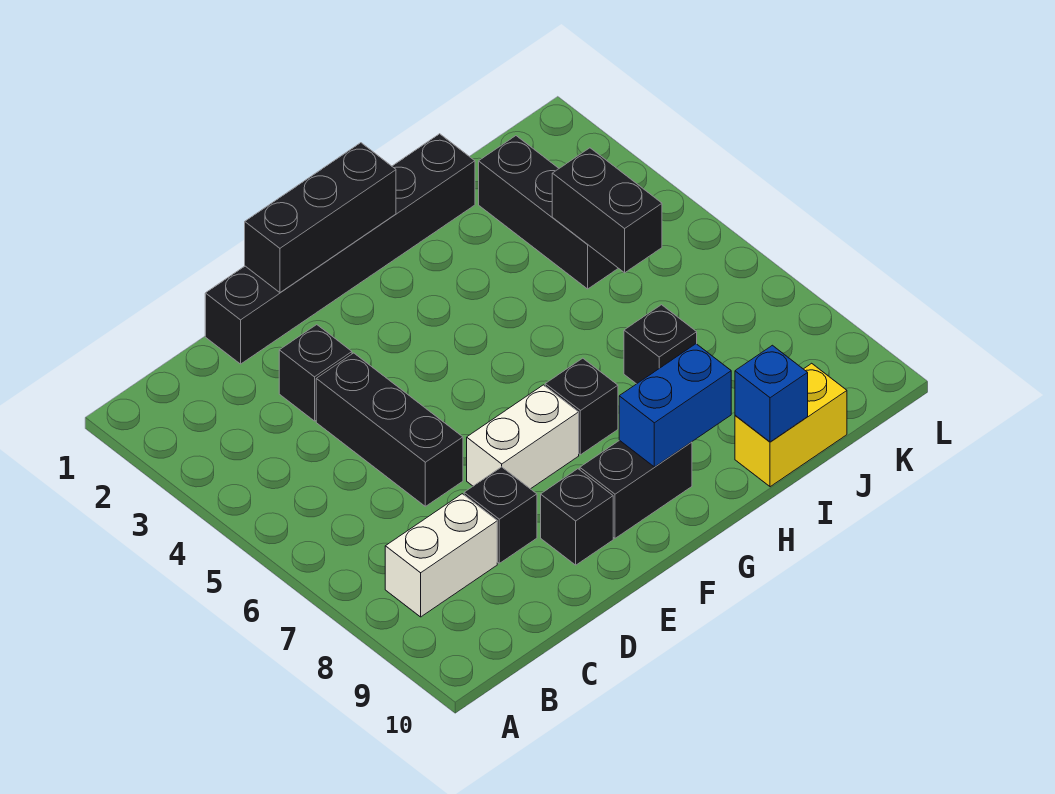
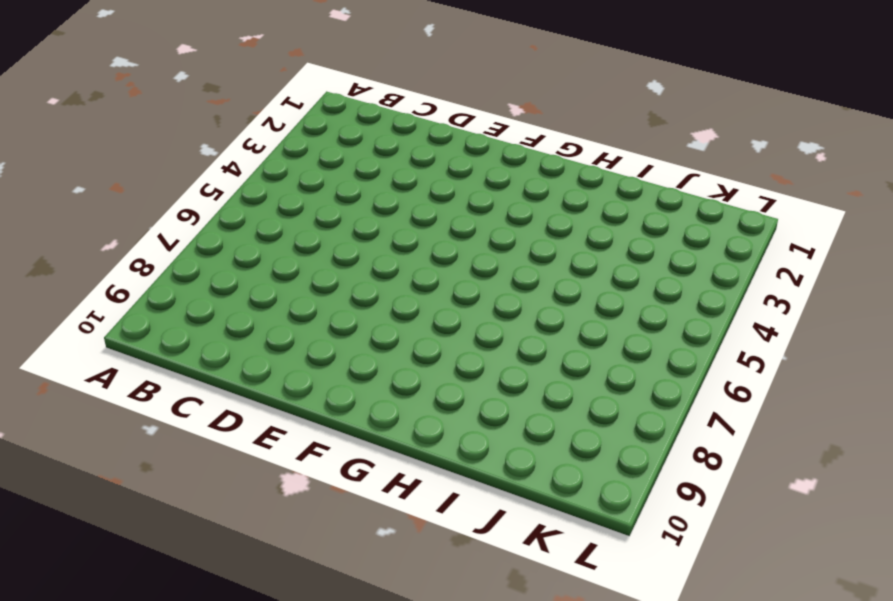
none -> white 1x2 brick [385,494,497,617]
none -> black 1x6 brick [205,134,475,364]
none -> black 1x1 brick [279,325,352,421]

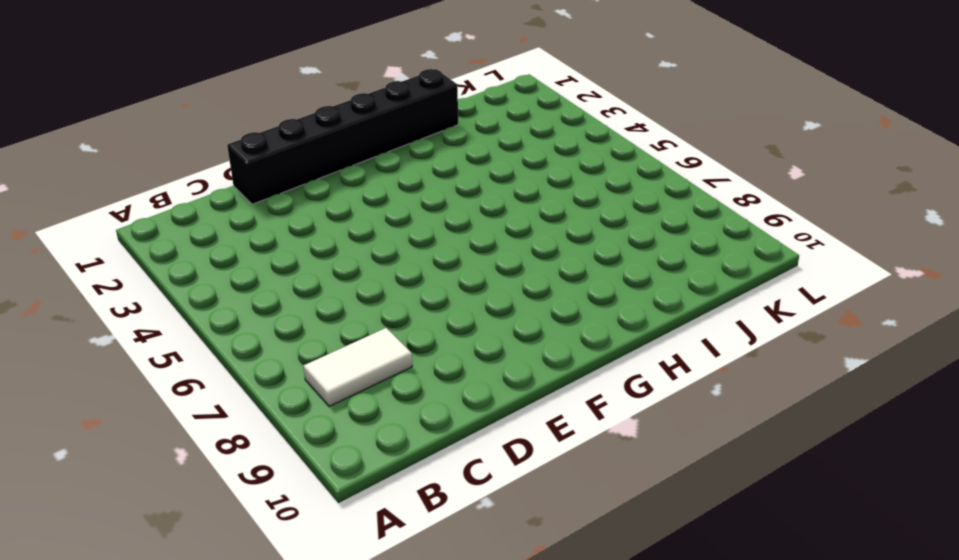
white 1x2 tile [303,328,412,406] -> white 1x2 brick [385,494,497,617]
none -> black 1x1 brick [279,325,352,421]
none -> black 1x3 brick [316,353,463,506]
none -> black 1x1 brick [464,467,537,563]

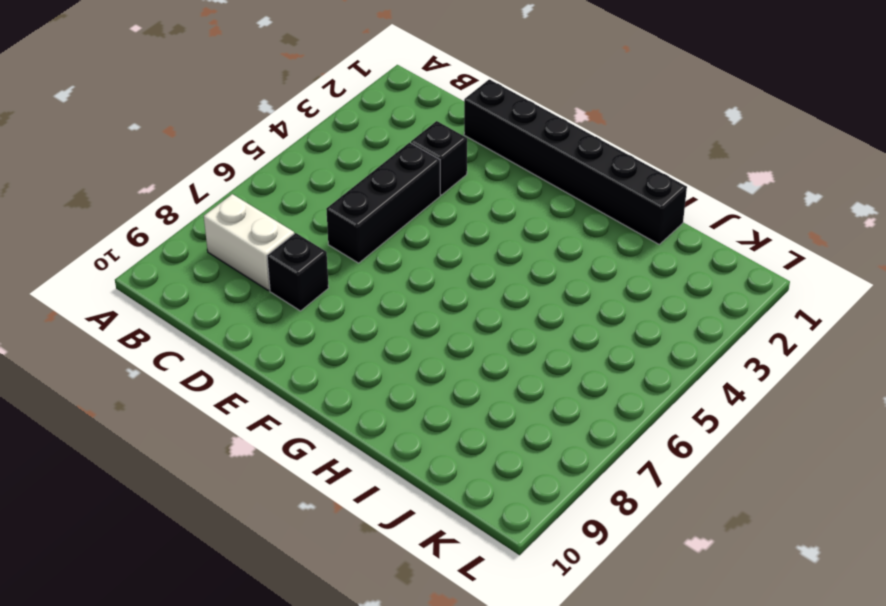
none -> white 1x2 brick [467,385,579,489]
none -> black 1x1 brick [541,469,613,565]
none -> black 1x2 brick [580,440,692,538]

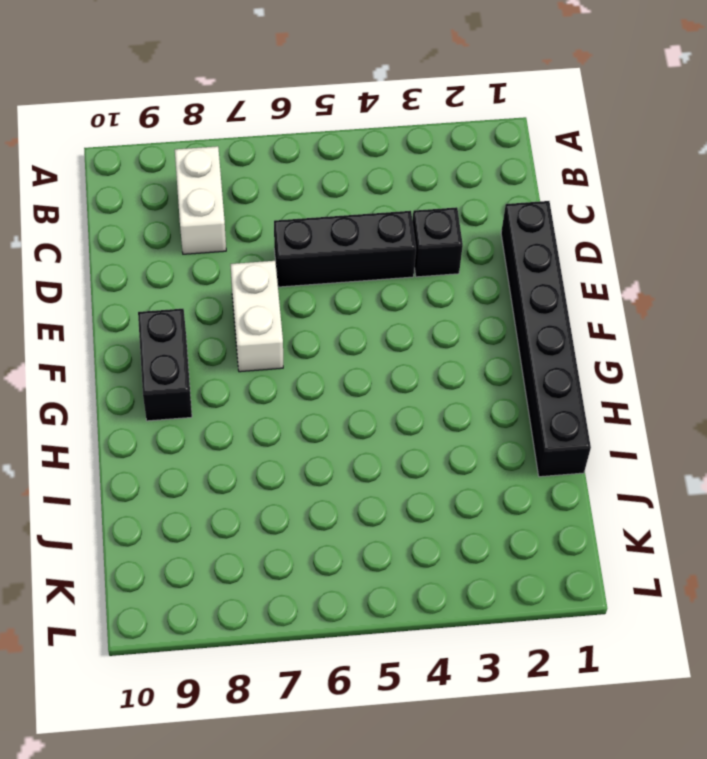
none -> black 1x1 brick [464,467,537,563]
none -> black 1x1 brick [541,469,613,565]
none -> black 1x1 brick [545,358,618,455]

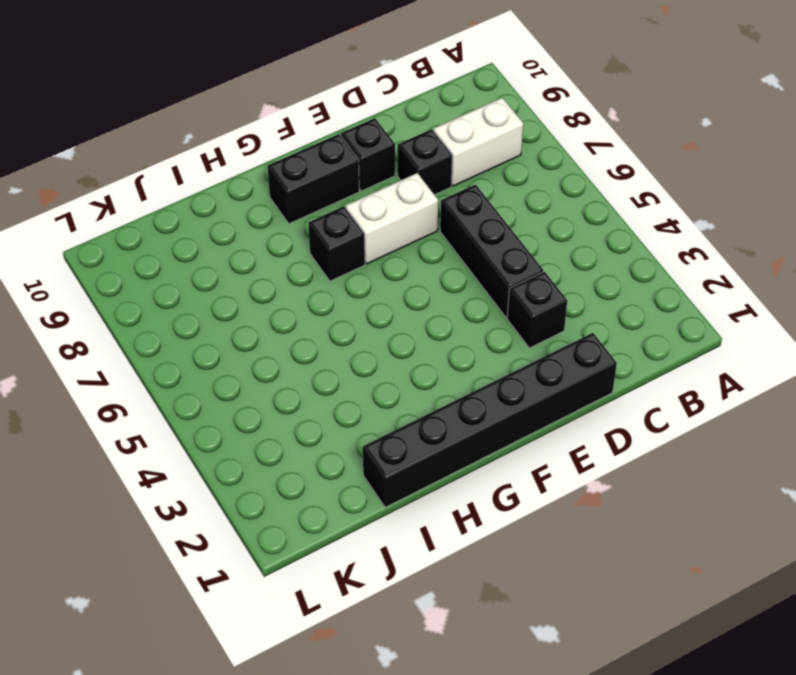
none -> black 1x1 brick [624,305,697,384]
none -> yellow 1x2 brick [735,363,847,487]
none -> black 1x3 brick [479,136,618,289]

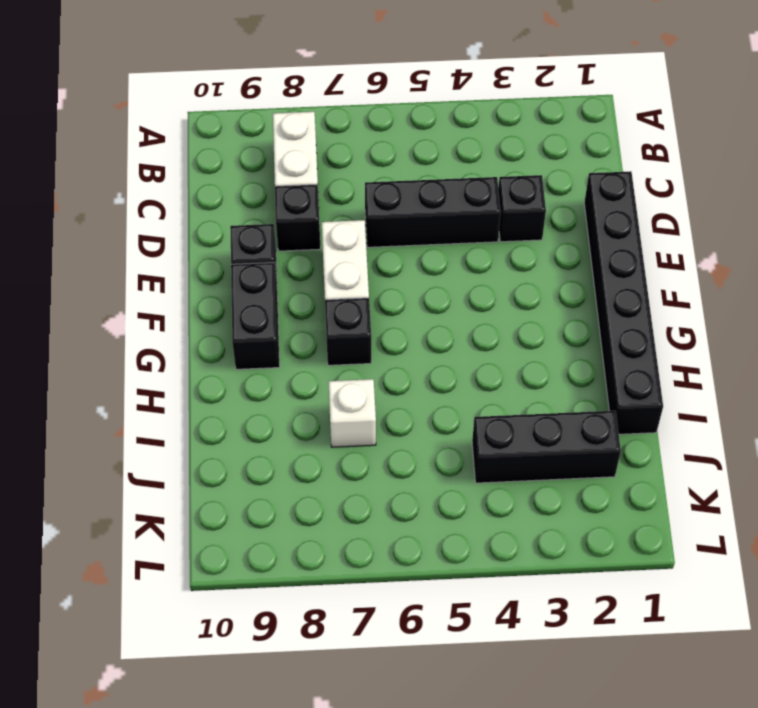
white 1x1 brick [328,379,376,447] -> black 1x1 brick [624,305,697,384]
none -> yellow 1x2 brick [735,363,847,487]
none -> black 1x3 brick [245,143,396,292]
none -> blue 1x2 brick [619,344,731,467]

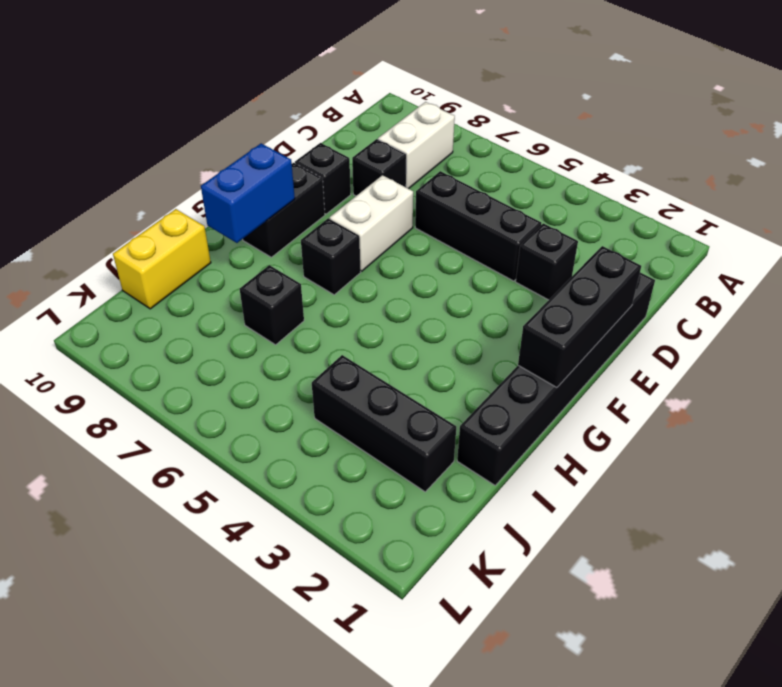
none -> blue 1x1 brick [735,345,808,442]
none -> black 1x2 brick [552,148,662,273]

